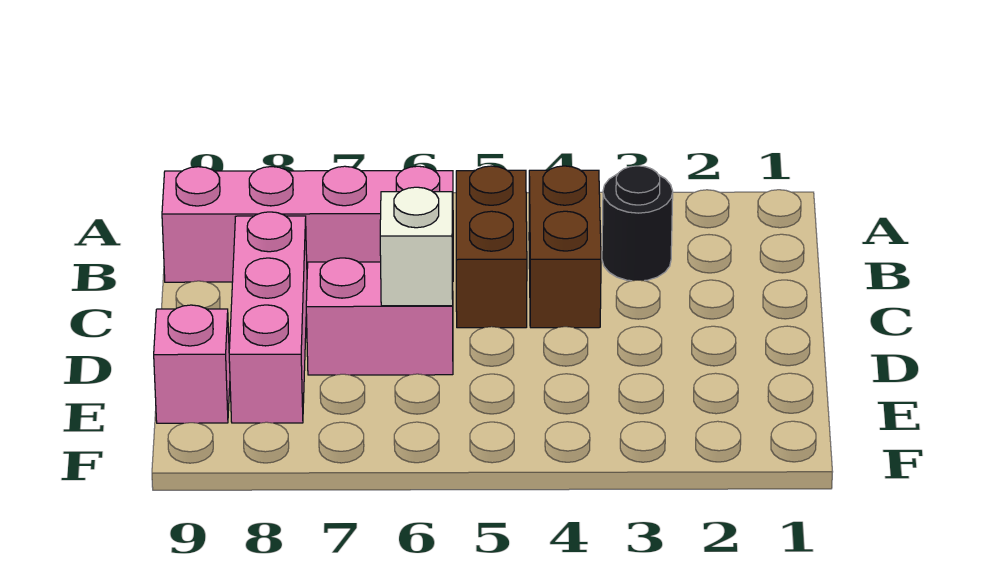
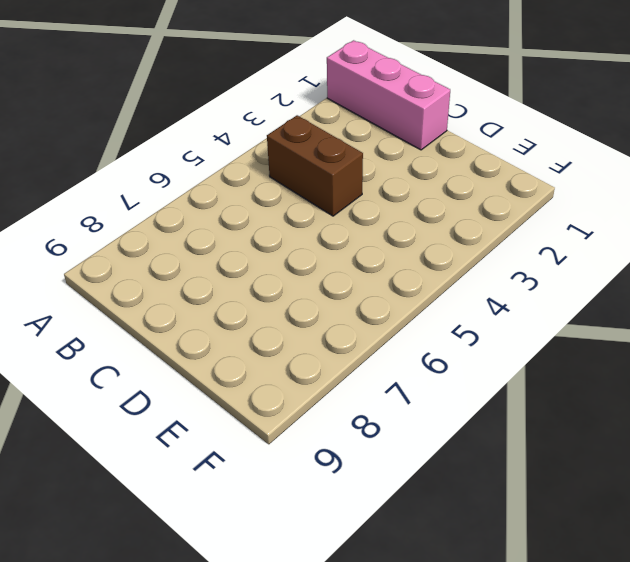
pink 1x3 brick [327,40,450,150] -> pink 1x3 brick moved to [229,212,307,423]
none -> black 1x1 round brick [602,166,673,281]
none -> brown 1x2 brick [456,166,527,328]

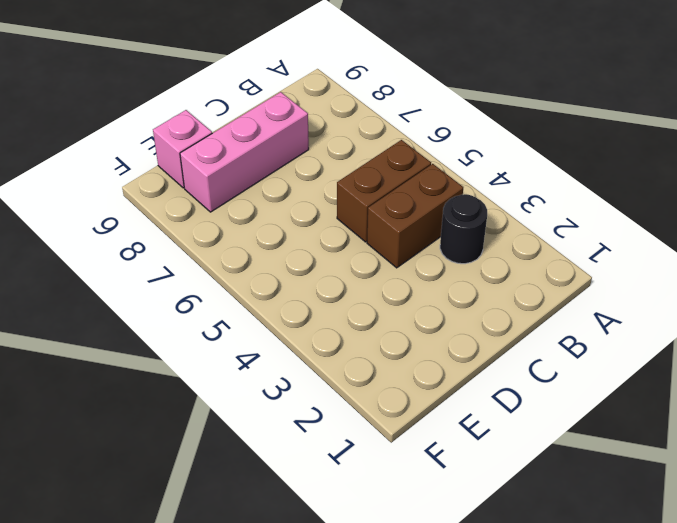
none -> pink 1x4 brick [162,166,453,282]
none -> pink 1x2 brick [306,258,453,375]

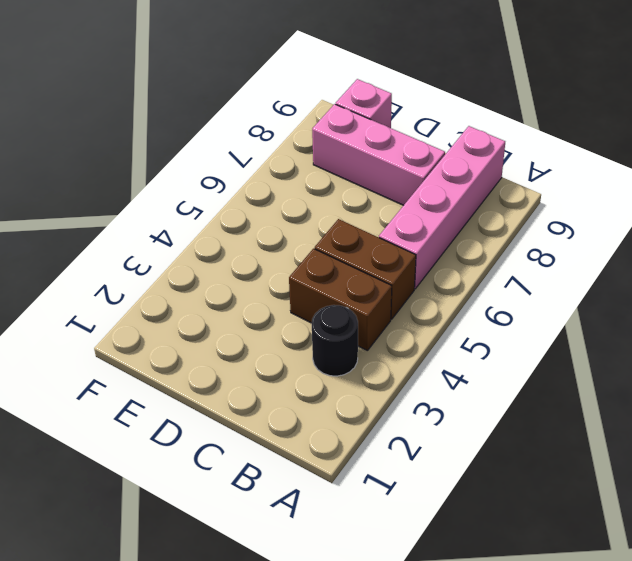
none -> pink 1x2 brick [306,258,453,375]
none -> white 1x1 brick [380,187,453,306]

